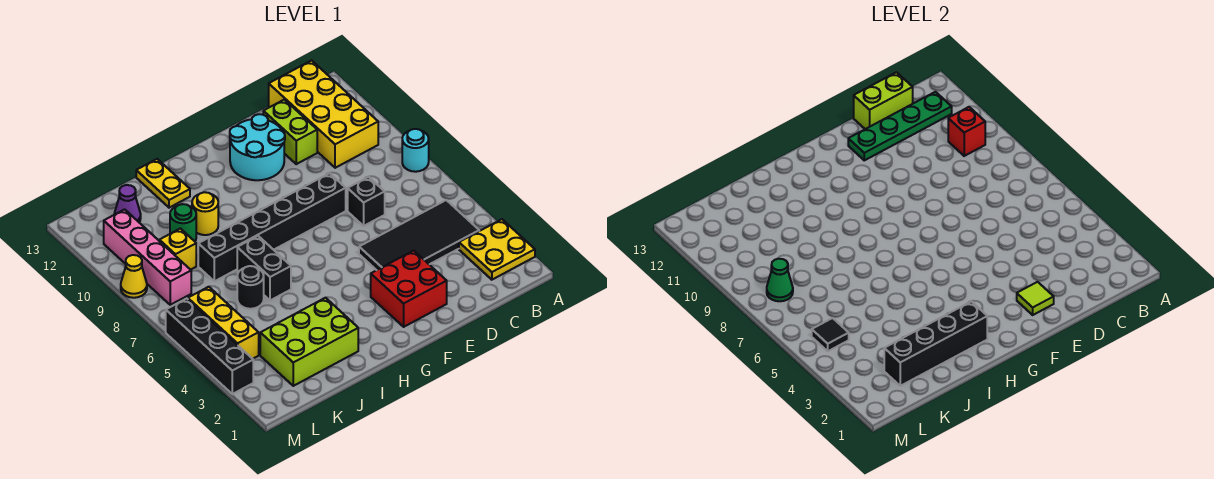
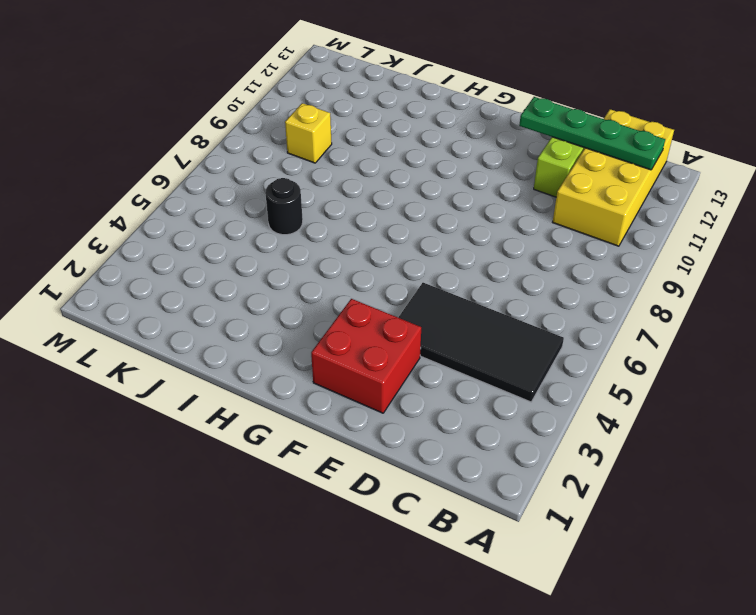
none -> yellow 2x2 plate [459,219,535,280]
none -> cyan 1x1 round brick [402,129,429,172]
none -> black 1x1 brick [348,177,385,226]

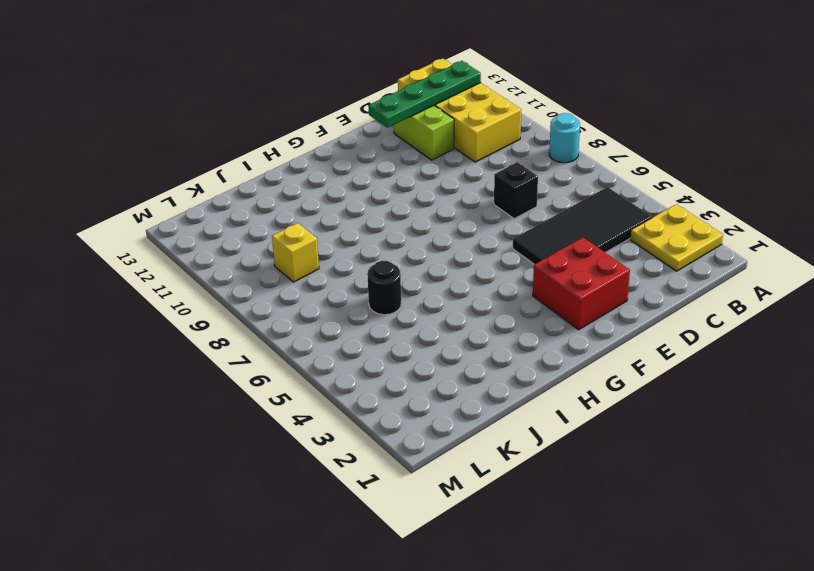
none -> black 1x6 brick [198,173,346,281]
none -> cyan 2x2 round brick [230,114,285,180]
none -> lime 2x3 brick [260,298,358,386]

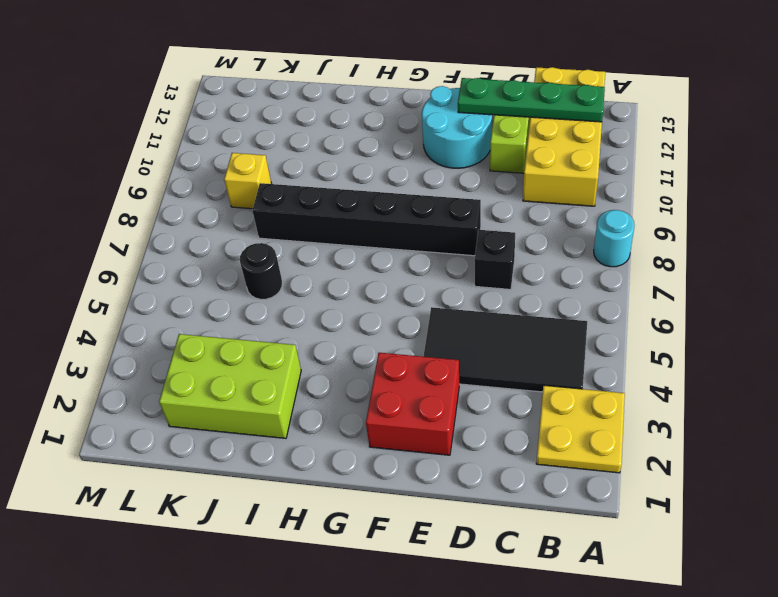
none -> black 1x2 brick [237,236,291,300]
none -> yellow 1x1 round brick [192,192,218,235]
none -> yellow 1x2 plate [136,159,190,208]

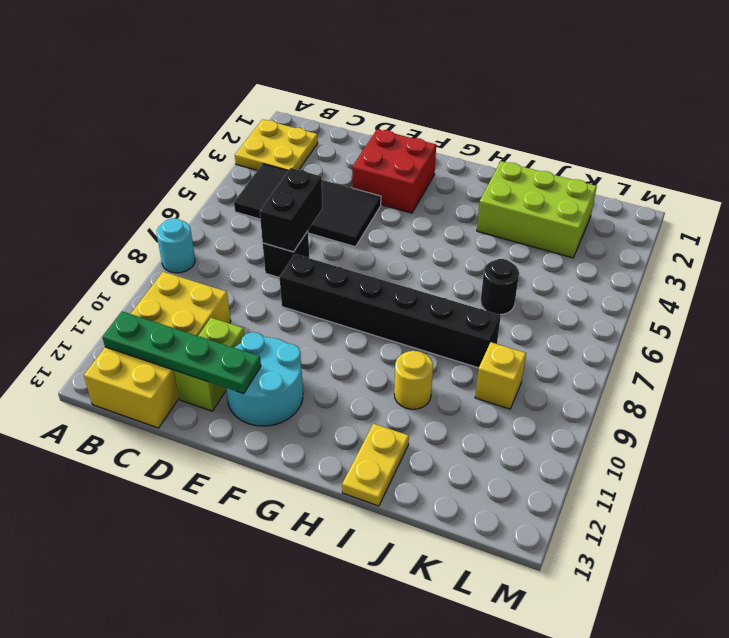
black 1x2 brick [260,168,323,252] -> black 1x2 brick moved to [237,236,291,300]
none -> green 1x1 round brick [170,204,196,241]
none -> purple 1x1 cone [114,185,141,222]
none -> yellow 1x3 brick [188,287,259,359]

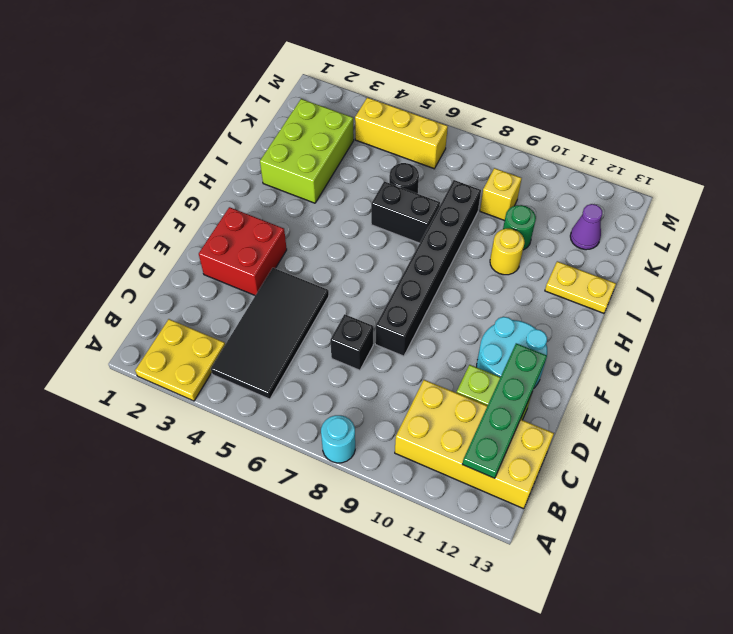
none -> pink 1x4 brick [104,209,191,305]
none -> black 1x4 brick [166,298,253,394]
none -> yellow 1x1 cone [121,255,147,298]

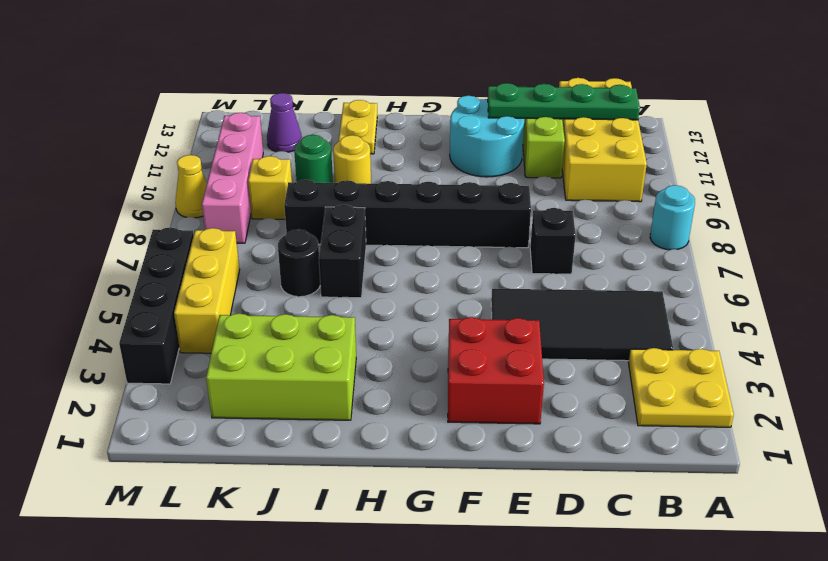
none -> red 1x1 brick [948,107,985,156]
none -> lime 1x2 brick [854,72,913,129]
none -> lime 1x1 tile [1017,282,1054,315]

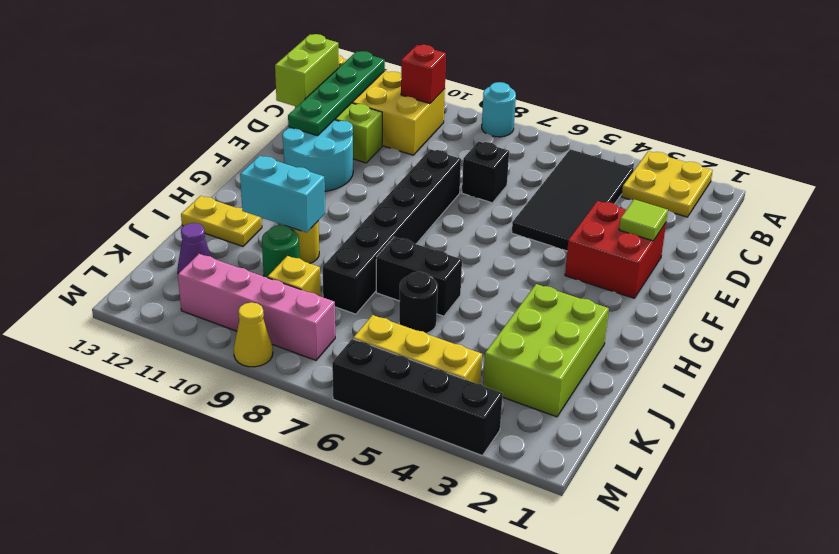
cyan 1x2 brick [240,156,325,233] -> none
none -> black 1x4 brick [884,301,987,386]
none -> black 1x1 tile [812,318,849,351]
none -> green 1x1 cone [767,259,793,301]

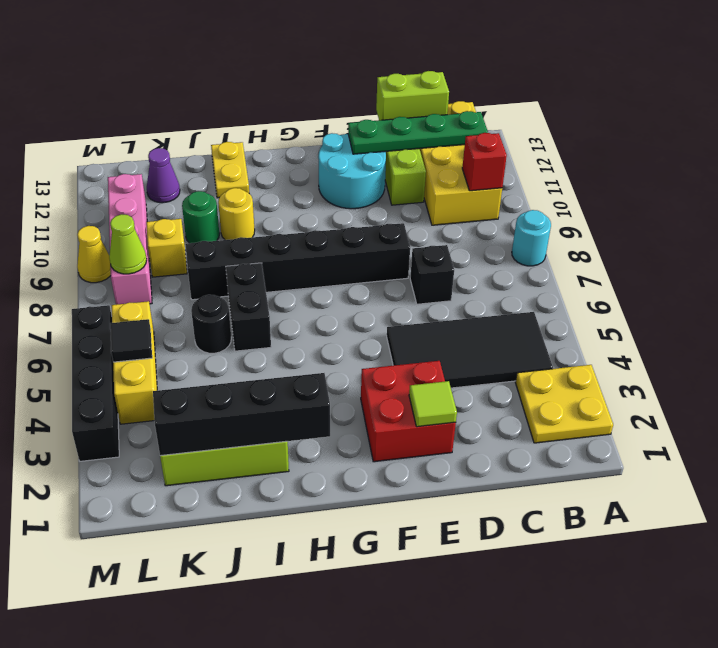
lime 1x1 cone [109,214,147,274] -> green 1x1 cone [767,259,793,301]

